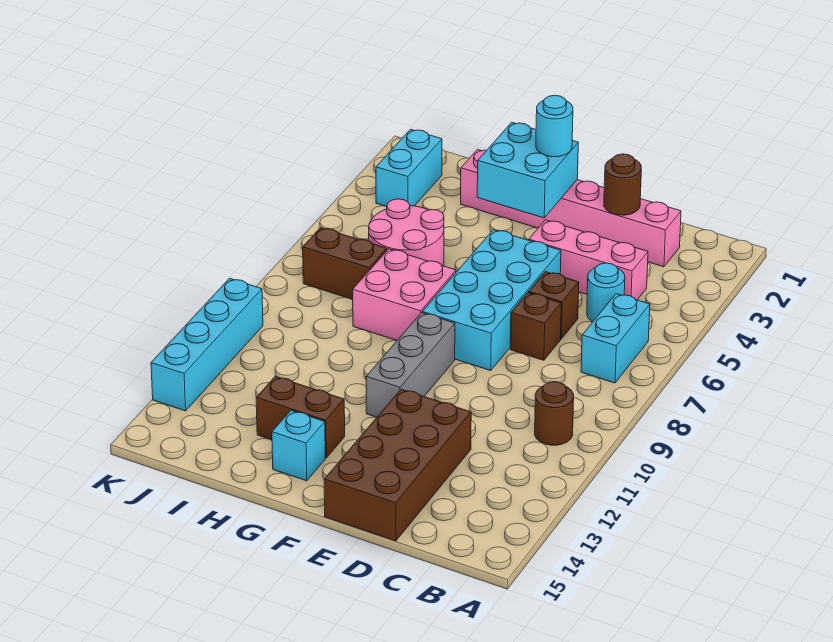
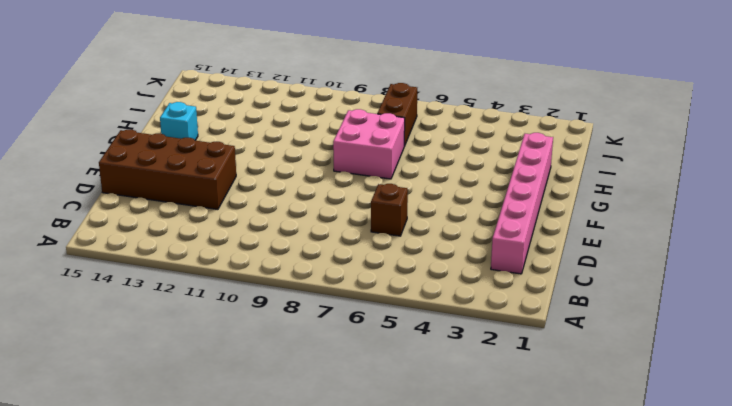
none -> cyan 1x2 brick [581,294,650,383]
none -> brown 1x1 round brick [535,382,574,445]
none -> pink 1x3 brick [529,220,648,300]

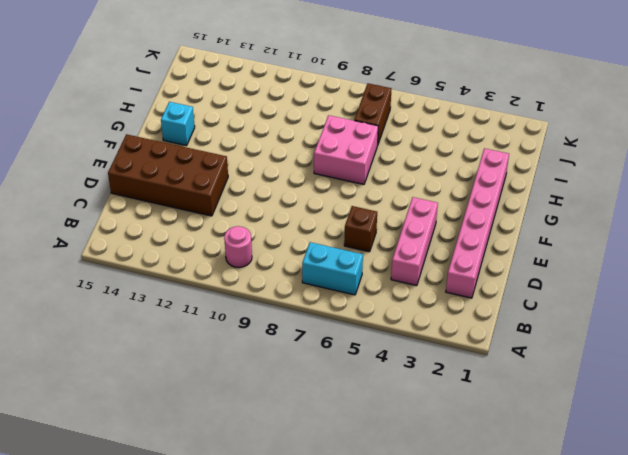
pink 1x1 round brick [224,226,252,268] -> brown 1x1 round brick [535,382,574,445]
none -> cyan 1x1 round brick [587,263,625,322]
none -> brown 1x1 brick [510,293,561,360]
none -> cyan 2x4 brick [422,230,561,371]

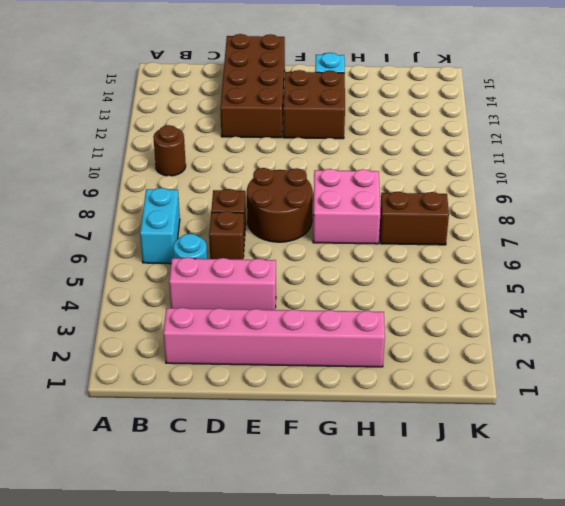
brown 2x2 round brick [247,168,312,242] -> cyan 2x4 brick [422,230,561,371]
brown 2x2 brick [283,70,345,139] -> brown 1x2 brick [256,376,345,458]
none -> grey 1x3 brick [366,313,455,417]
none -> pink 2x2 round brick [369,199,444,266]
none -> cyan 1x2 brick [376,129,442,206]

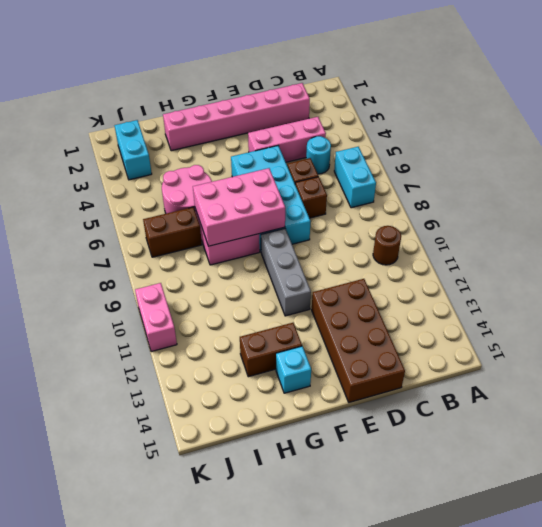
pink 2x3 brick [193,168,285,246] -> none
pink 1x2 brick [135,283,177,352] -> cyan 1x4 brick [151,278,263,411]
none -> brown 1x1 round brick [604,154,641,215]
none -> cyan 2x2 brick [477,122,578,218]
none -> cyan 1x1 round brick [536,95,573,157]

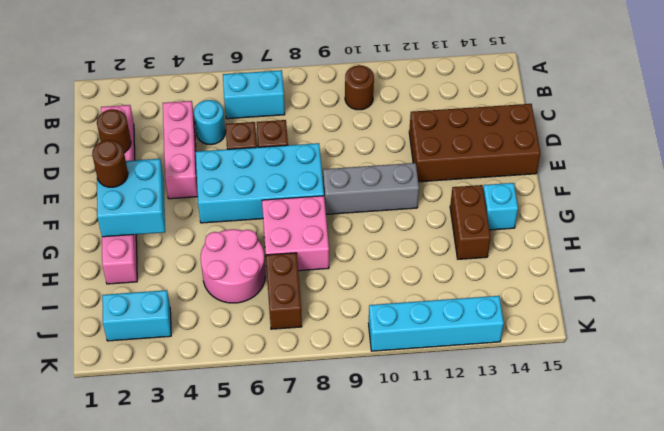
brown 1x1 round brick [92,140,128,187] -> cyan 1x1 round brick [536,95,573,157]

